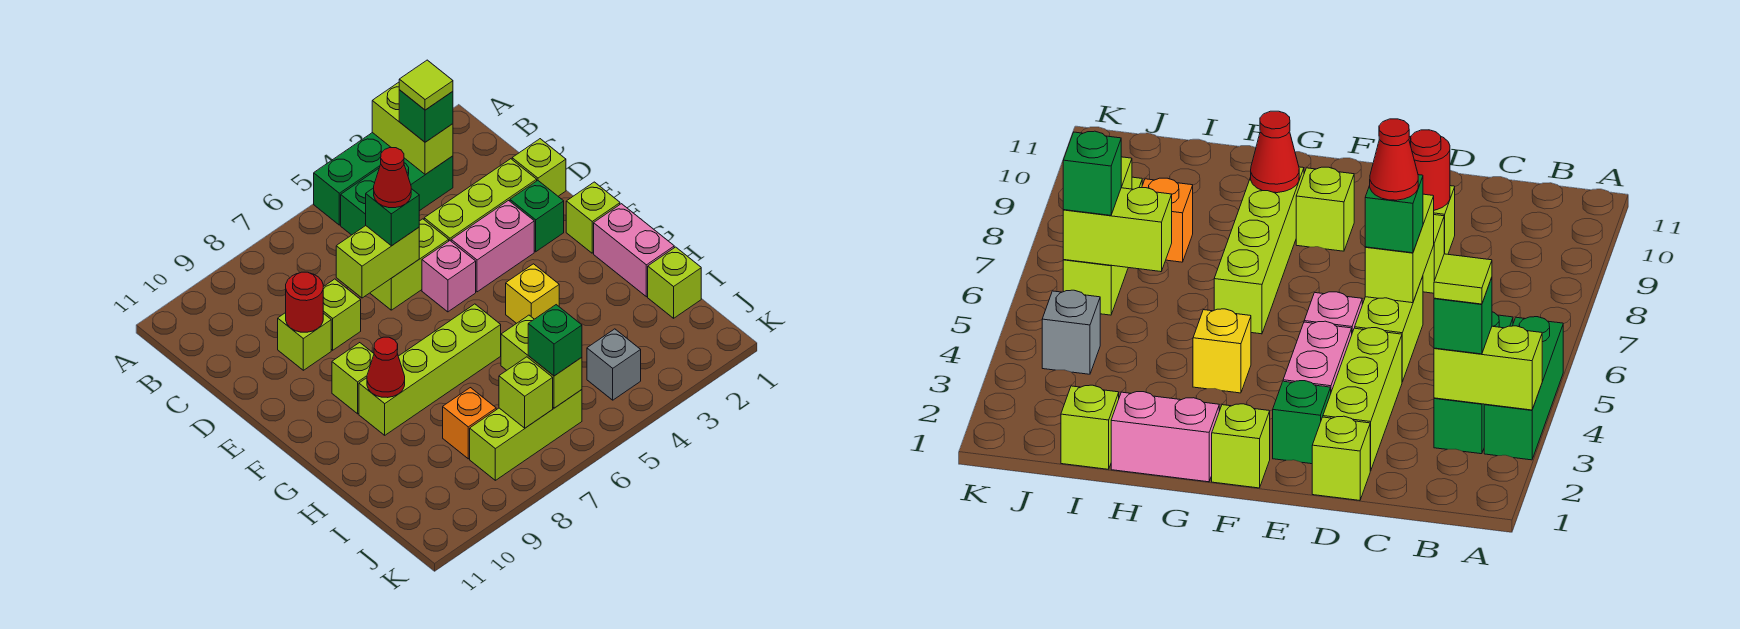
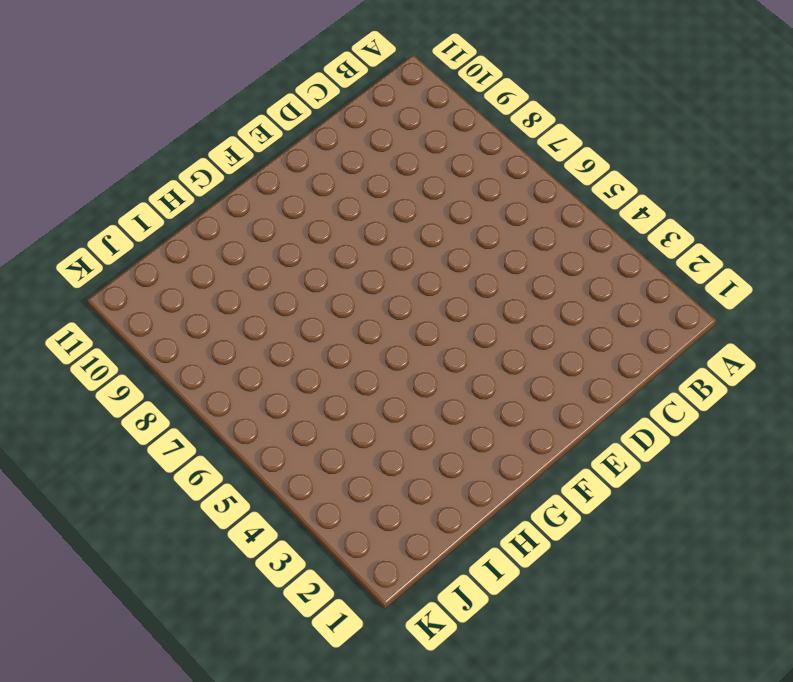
none -> green 1x3 brick [314,133,391,225]
none -> green 1x3 brick [341,156,453,235]
none -> lime 1x1 brick [512,139,566,196]
none -> lime 1x3 brick [424,159,537,241]

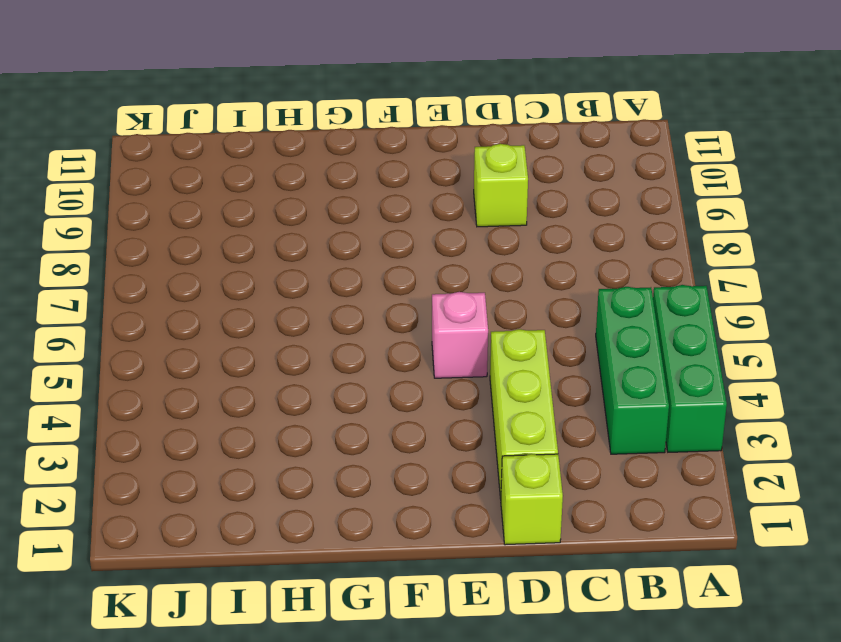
none -> lime 1x2 brick [370,219,449,310]
none -> lime 1x1 brick [323,279,361,350]
none -> green 1x1 brick [510,181,564,252]
none -> pink 1x2 brick [451,201,534,292]

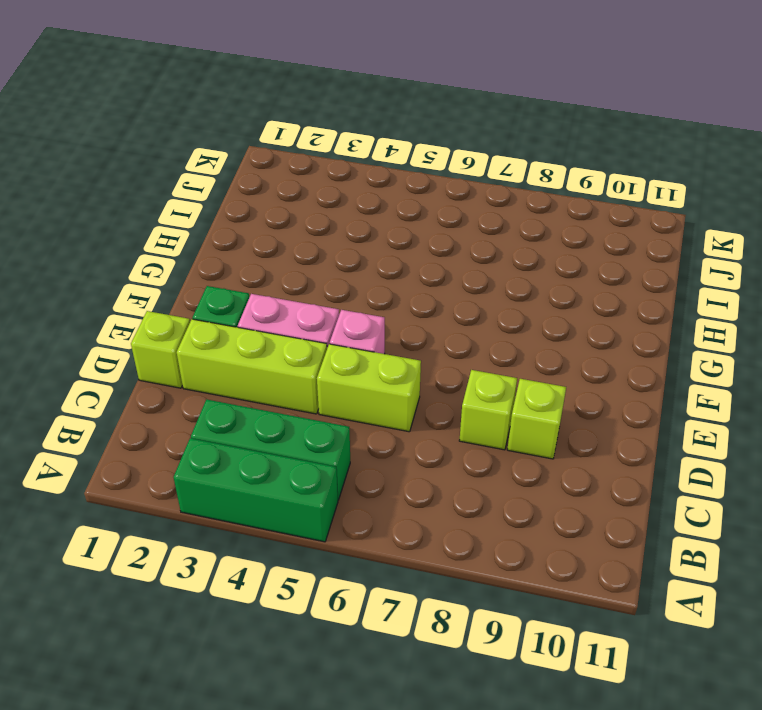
none -> lime 1x1 brick [566,182,620,253]
none -> lime 1x1 brick [332,343,374,414]
none -> pink 1x2 brick [594,204,674,297]
none -> yellow 1x1 brick [506,264,559,323]

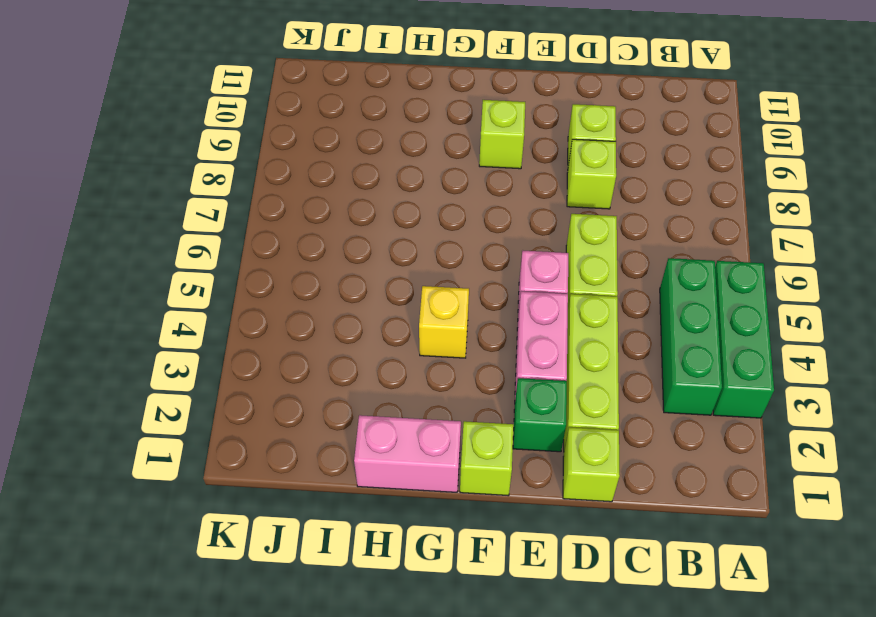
none -> lime 1x4 brick [359,304,501,435]
none -> lime 1x1 brick [648,247,701,318]
none -> orange 1x1 brick [443,388,496,459]
none -> grey 1x1 brick [587,329,641,400]

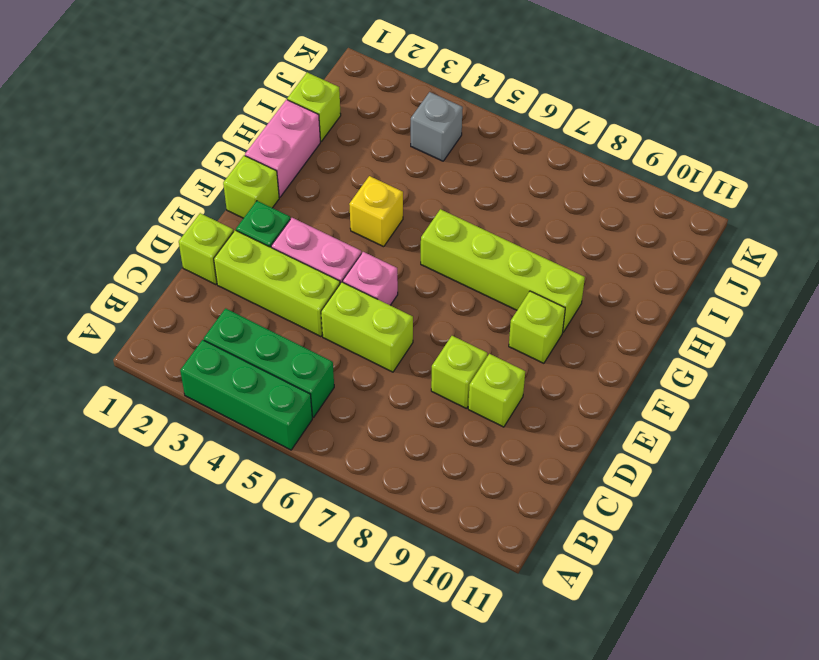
none -> orange 1x1 brick [443,388,496,459]
none -> lime 1x3 brick [470,390,582,480]
none -> lime 1x2 brick [372,82,453,175]
none -> lime 1x2 brick [336,226,419,298]

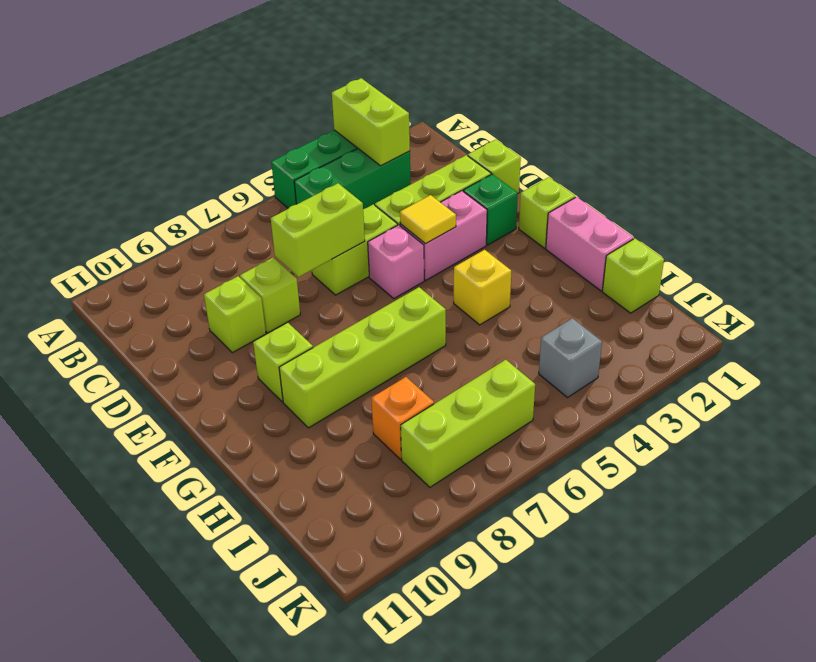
yellow 1x1 tile [400,195,456,244] -> none
none -> red 1x1 round brick [286,272,323,332]
none -> red 1x1 cone [367,337,405,398]
none -> lime 1x2 brick [501,315,582,408]
none -> lime 1x1 brick [499,357,553,428]

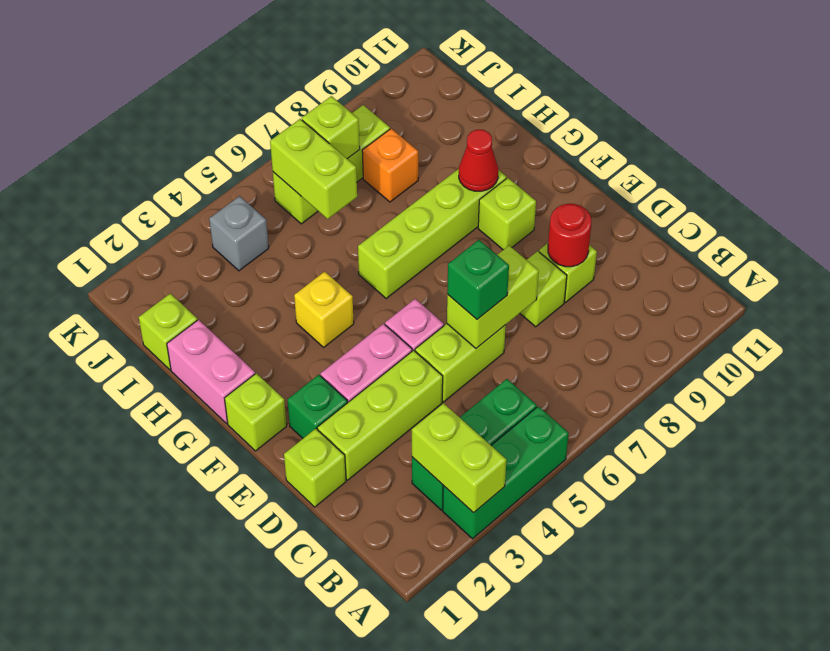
none -> green 1x1 brick [399,90,453,142]
none -> green 1x1 brick [528,305,582,376]
none -> lime 1x1 tile [399,60,453,110]
none -> red 1x1 cone [374,148,411,208]

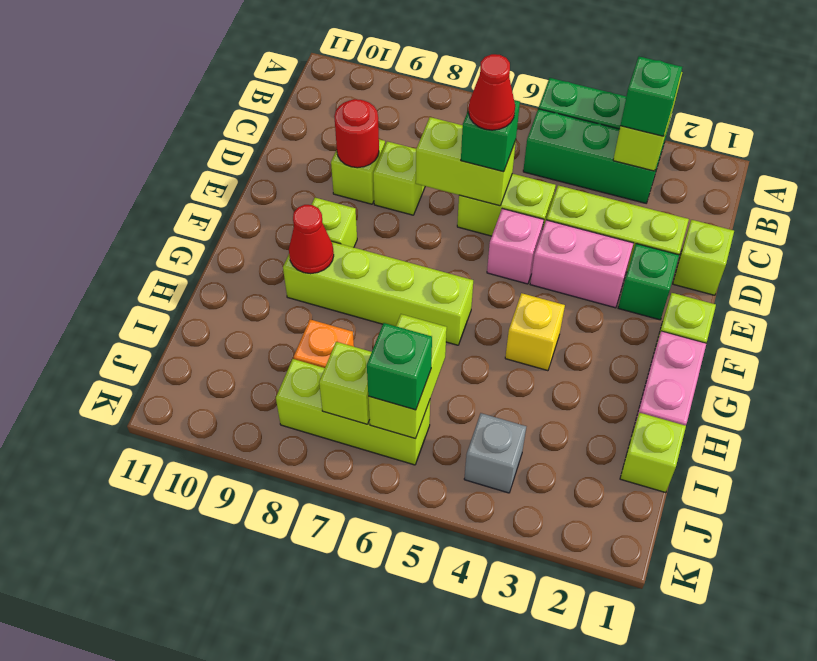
none -> lime 1x1 tile [399,60,453,110]

